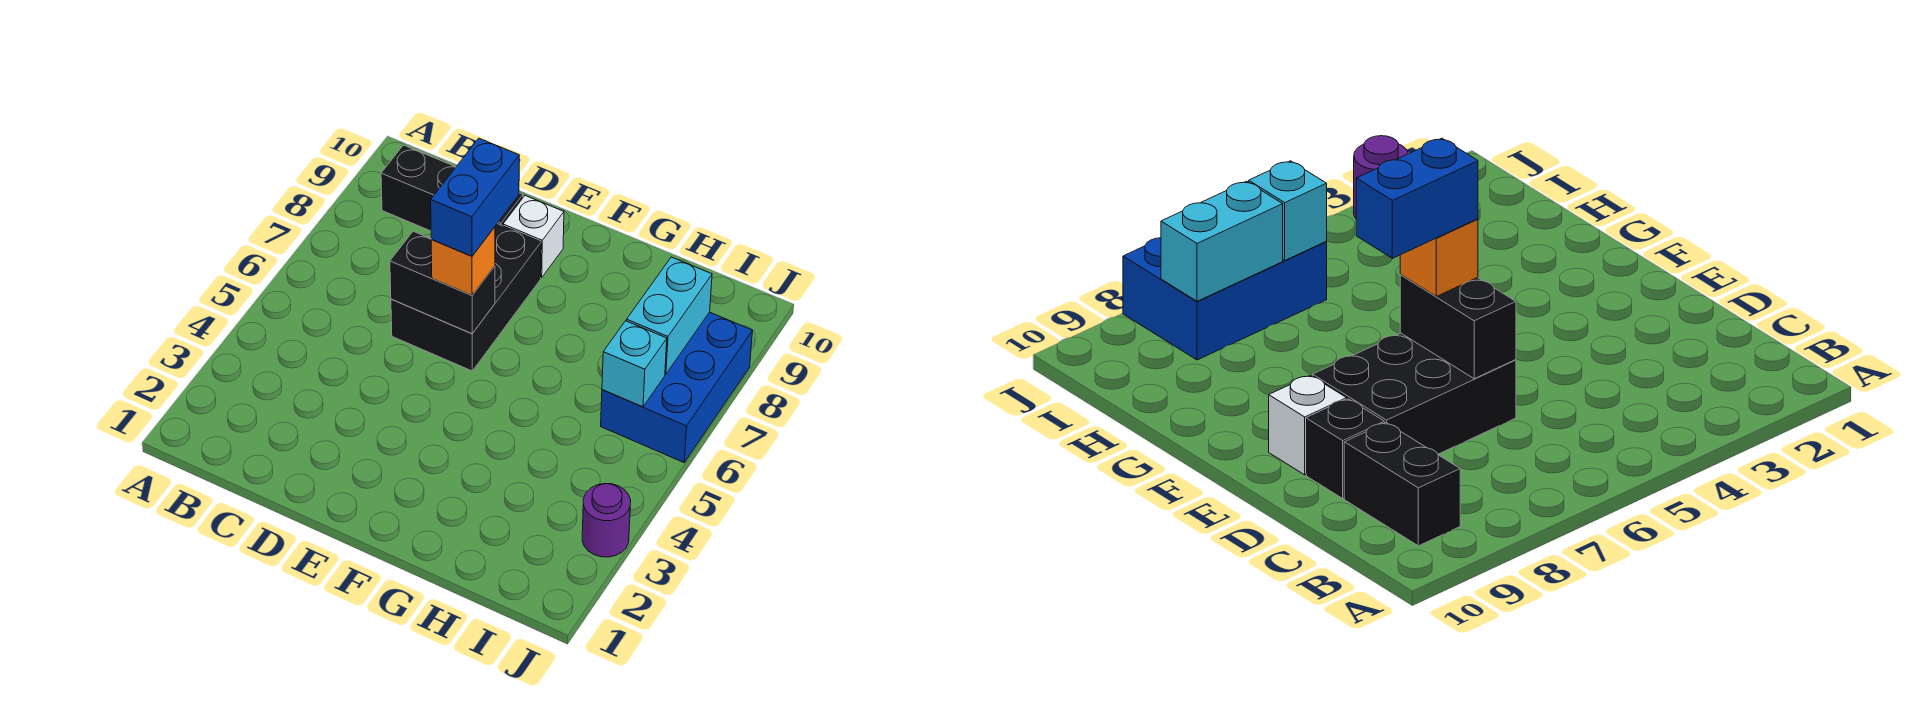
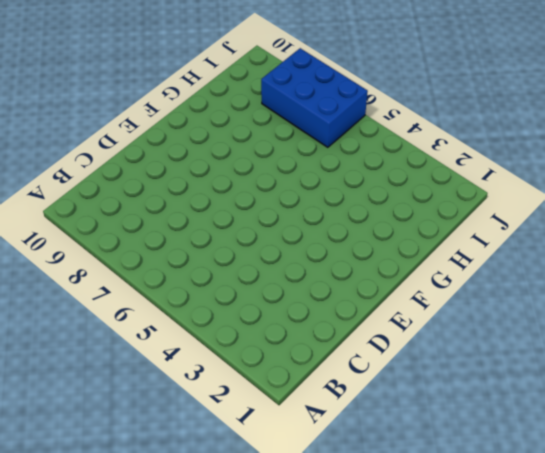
none -> black 1x2 brick [381,145,456,231]
none -> black 2x3 brick [391,224,541,371]

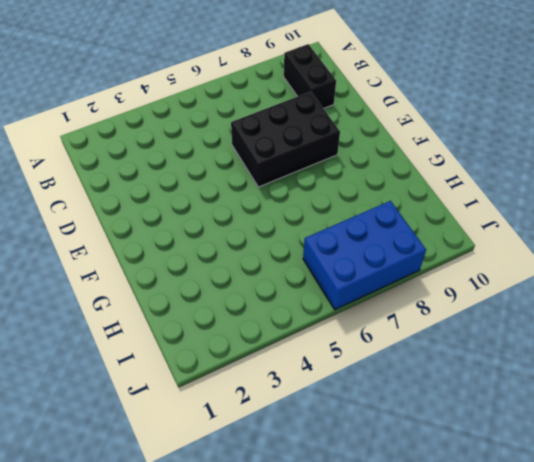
none -> black 1x1 brick [1307,399,1384,498]
none -> white 1x1 brick [503,196,564,278]

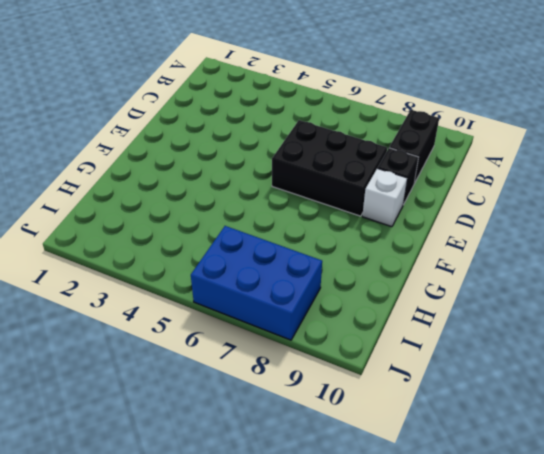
none -> purple 1x1 round brick [582,484,631,557]
none -> black 1x2 brick [390,231,495,333]

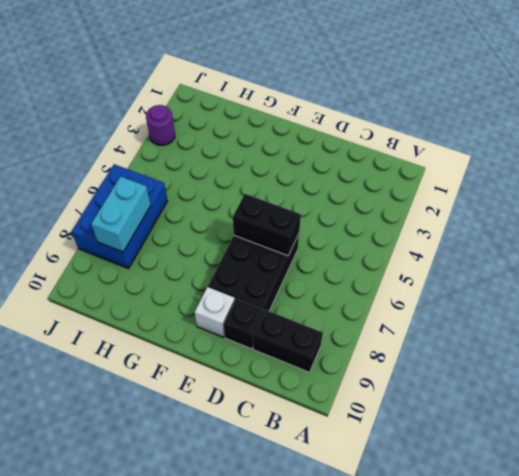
none -> cyan 1x1 brick [602,321,667,407]
none -> orange 1x1 brick [431,227,495,295]

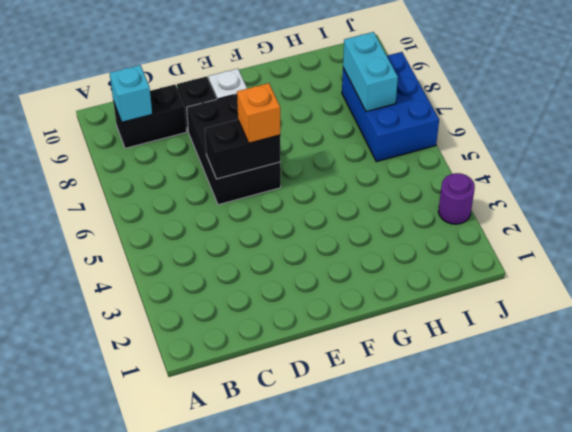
cyan 1x1 brick [110,65,152,122] -> cyan 1x1 brick moved to [602,321,667,407]
none -> blue 1x2 brick [431,138,519,256]

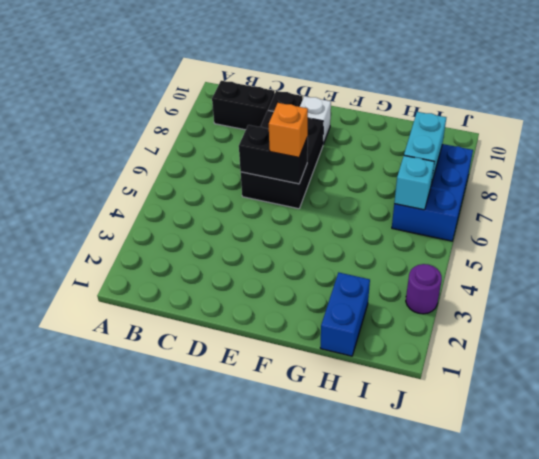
blue 1x2 brick [320,272,370,356] -> blue 1x2 brick moved to [431,138,519,256]

